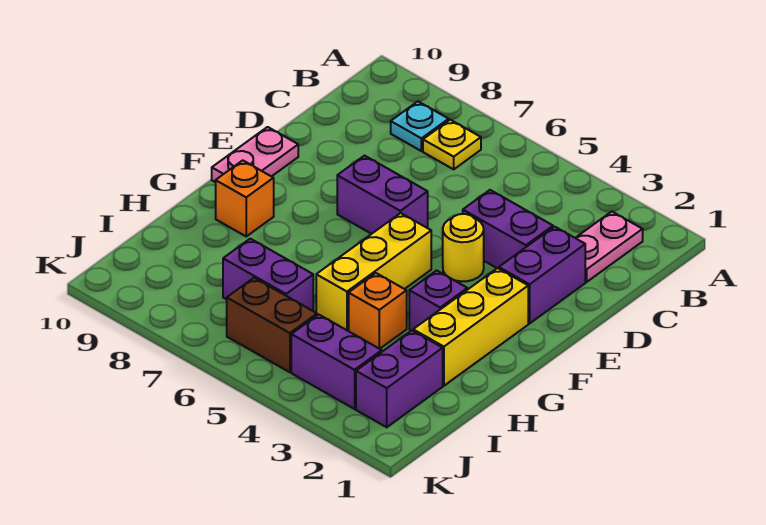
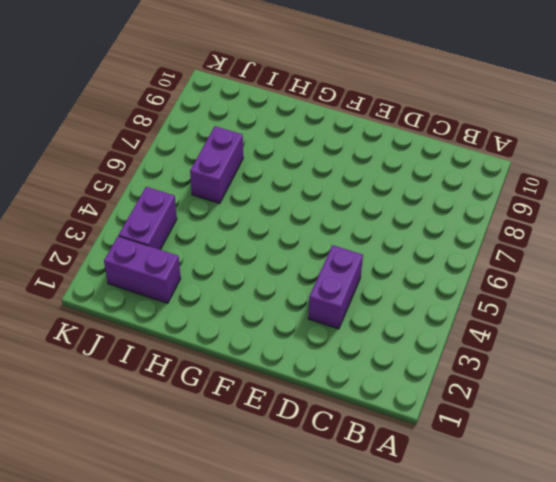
none -> pink 1x2 plate [576,212,643,282]
none -> yellow 1x1 plate [423,120,481,169]
none -> cyan 1x1 plate [391,101,449,151]

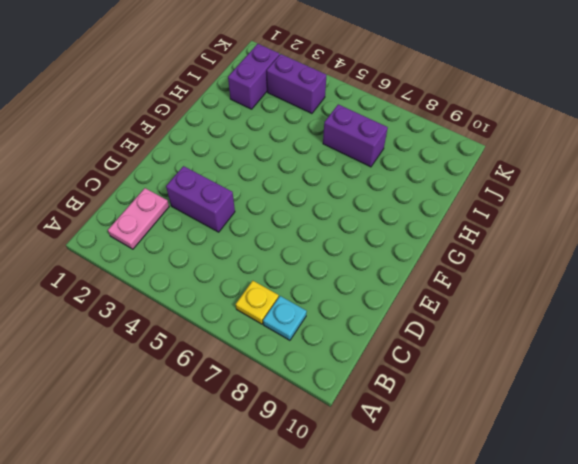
none -> purple 1x2 brick [499,227,585,323]
none -> yellow 1x1 round brick [443,214,484,281]
none -> purple 1x2 brick [337,156,428,234]

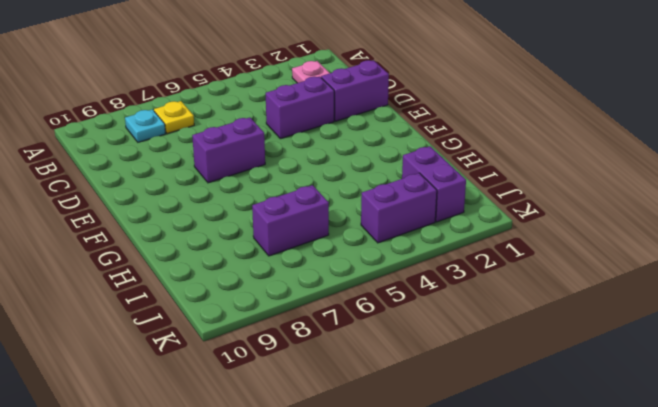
purple 1x2 brick [321,60,389,121] -> purple 1x2 brick turned to [499,227,585,323]
none -> yellow 1x1 round brick [443,214,484,281]
none -> pink 1x2 plate [212,127,298,182]
none -> yellow 1x3 brick [413,268,528,386]

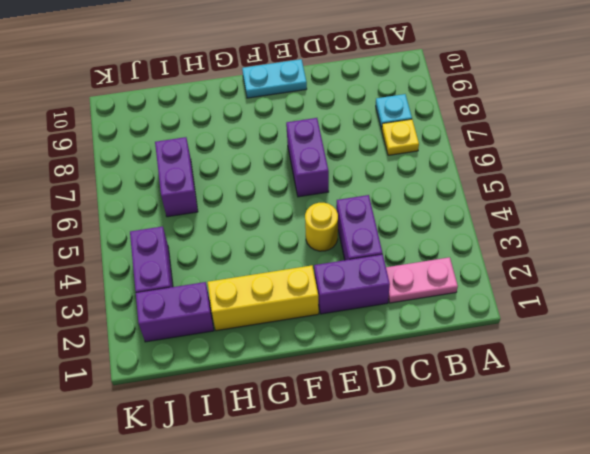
cyan 1x2 plate [242,59,307,98] -> pink 1x2 plate [212,127,298,182]
none -> yellow 1x3 brick [316,213,431,331]
none -> purple 1x1 brick [409,270,467,331]
none -> orange 1x1 brick [216,160,274,236]

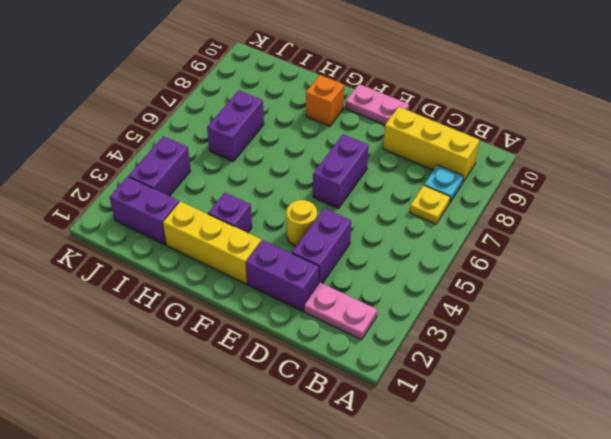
yellow 1x3 brick [383,107,479,182] -> yellow 1x3 brick moved to [316,213,431,331]
none -> orange 1x1 brick [349,273,407,349]
none -> brown 1x2 brick [227,278,317,372]

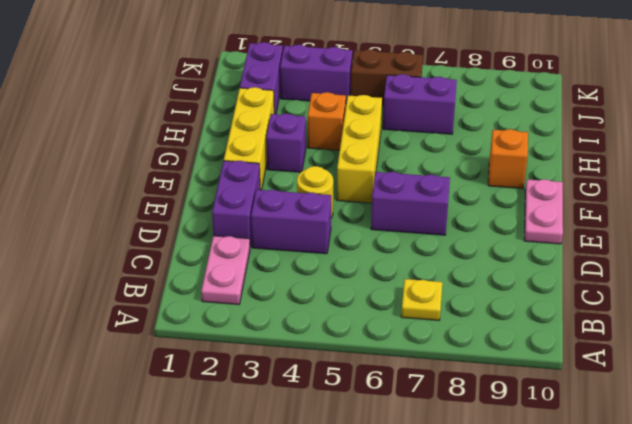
none -> cyan 1x1 plate [391,101,449,151]

